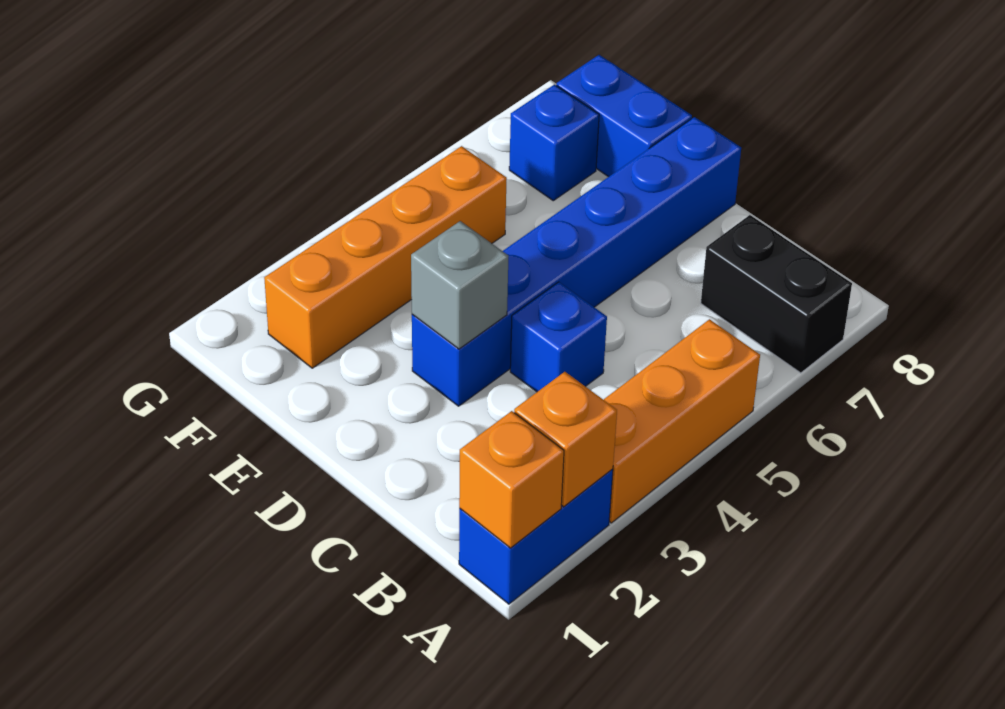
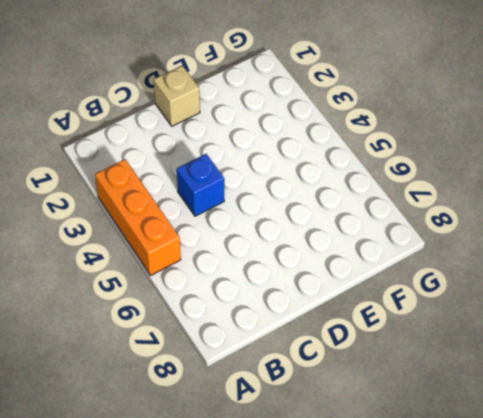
tan 1x1 brick [154,66,200,126] -> none
none -> blue 1x2 brick [459,469,613,604]
none -> black 1x2 brick [701,215,852,373]

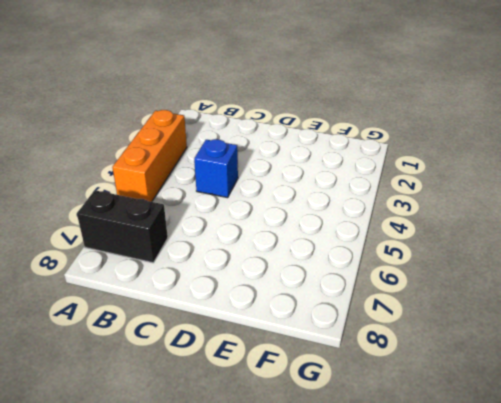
none -> blue 1x2 brick [459,469,613,604]
none -> blue 1x6 brick [412,117,741,406]

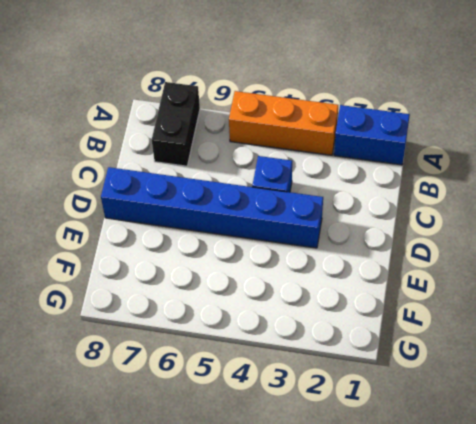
none -> blue 1x2 brick [556,55,692,177]
none -> orange 1x4 brick [264,146,507,368]

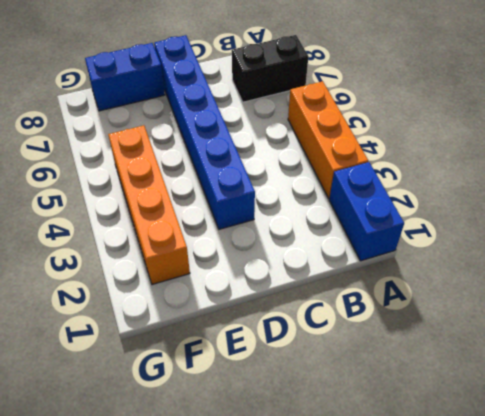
none -> blue 1x1 brick [510,282,607,392]
none -> blue 1x1 brick [509,85,599,201]

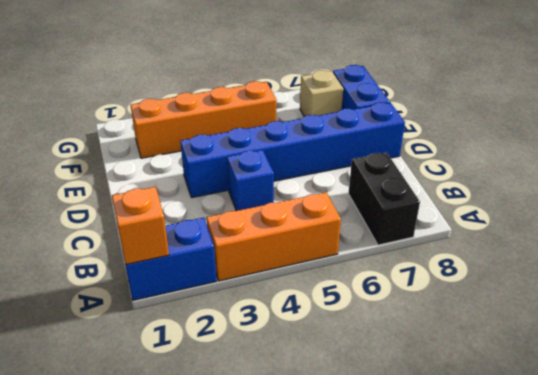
tan 1x1 brick [300,70,343,117] -> blue 1x1 brick [509,85,599,201]
none -> orange 1x1 brick [514,372,617,507]
none -> grey 1x1 brick [411,221,508,349]

